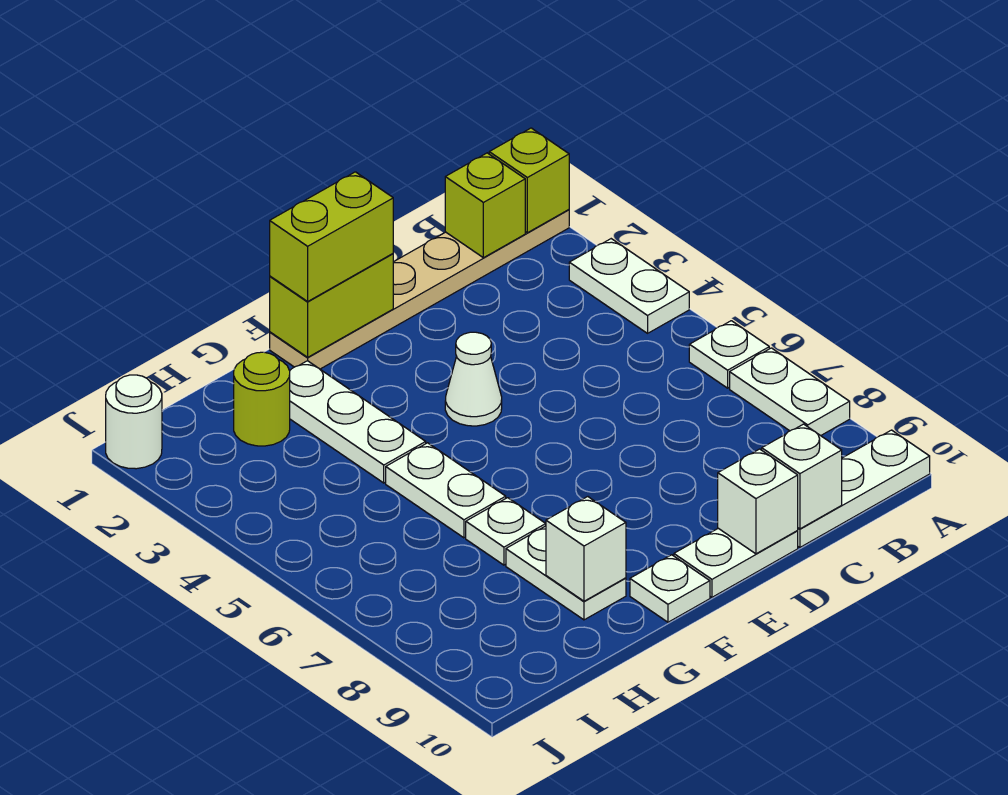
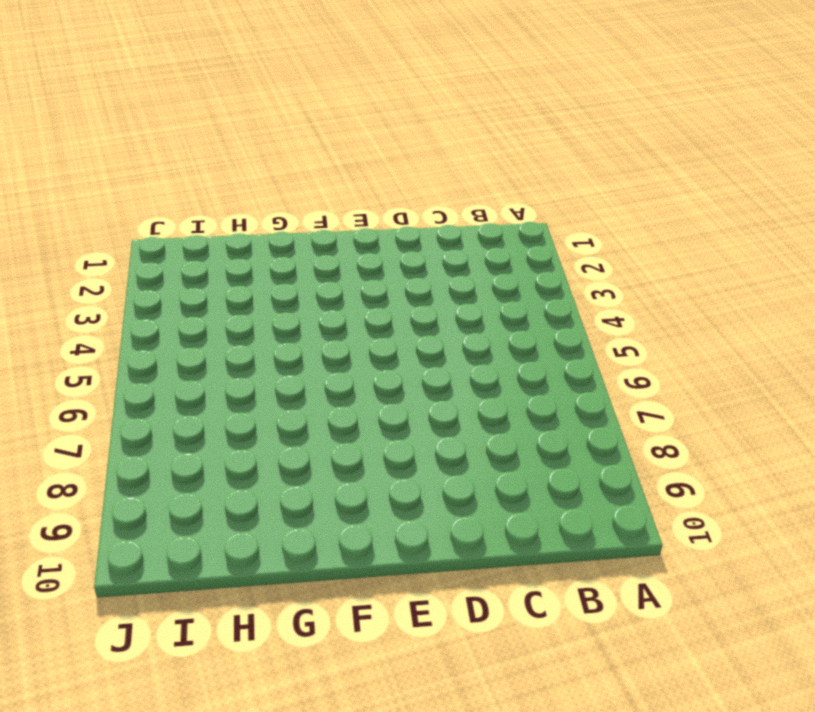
none -> tan 1x6 plate [270,210,569,369]
none -> white 1x2 plate [569,239,689,333]
none -> white 1x1 plate [689,321,769,388]

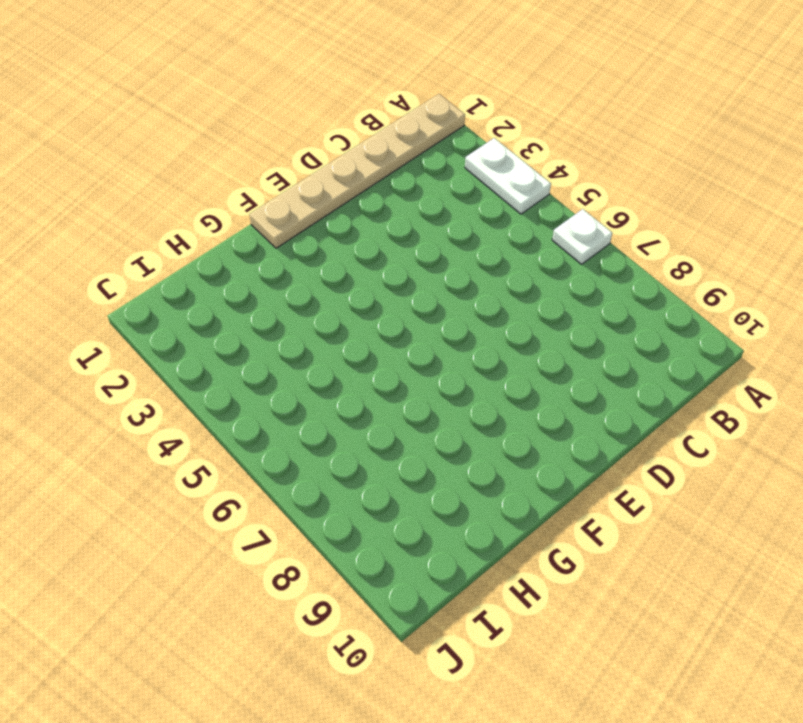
none -> white 1x2 plate [730,348,850,436]
none -> white 1x3 plate [797,430,930,547]
none -> white 1x2 plate [674,528,798,597]

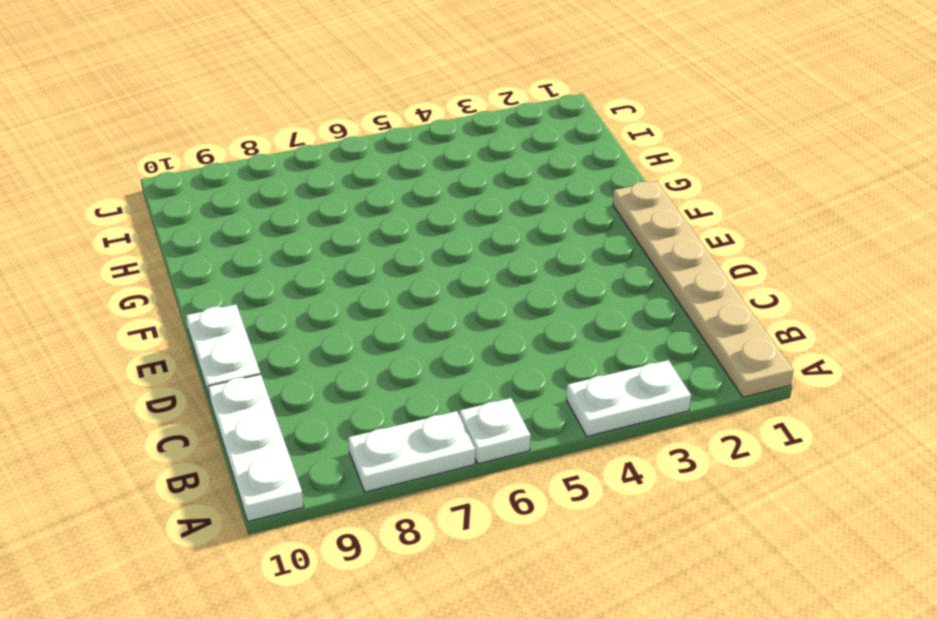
none -> white 1x1 cone [445,332,502,426]
none -> white 1x1 plate [630,555,710,622]
none -> white 1x3 plate [290,361,426,483]

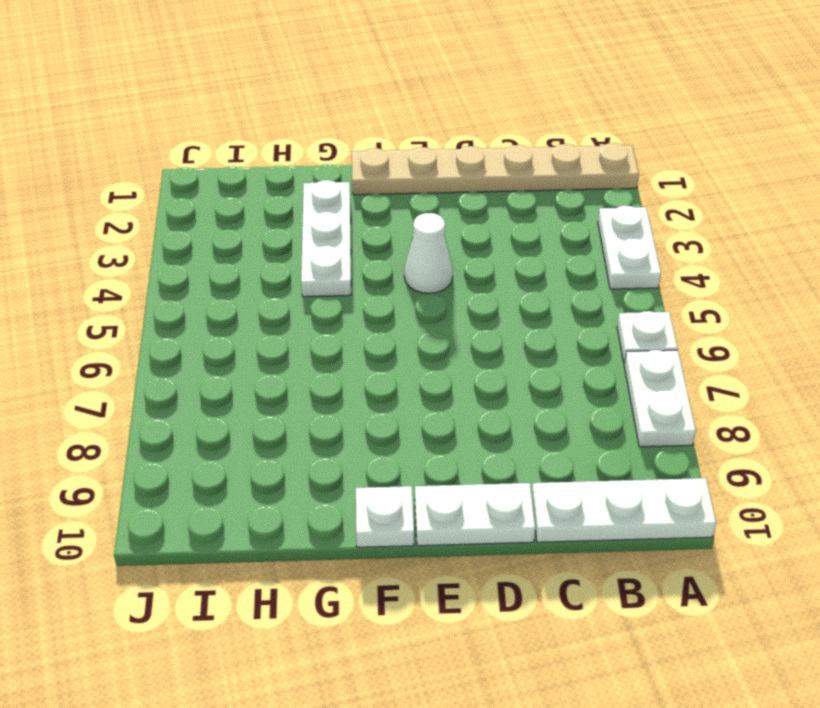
none -> white 1x2 plate [386,443,506,538]
none -> white 1x1 plate [466,498,546,565]
none -> white 1x2 plate [506,526,626,620]

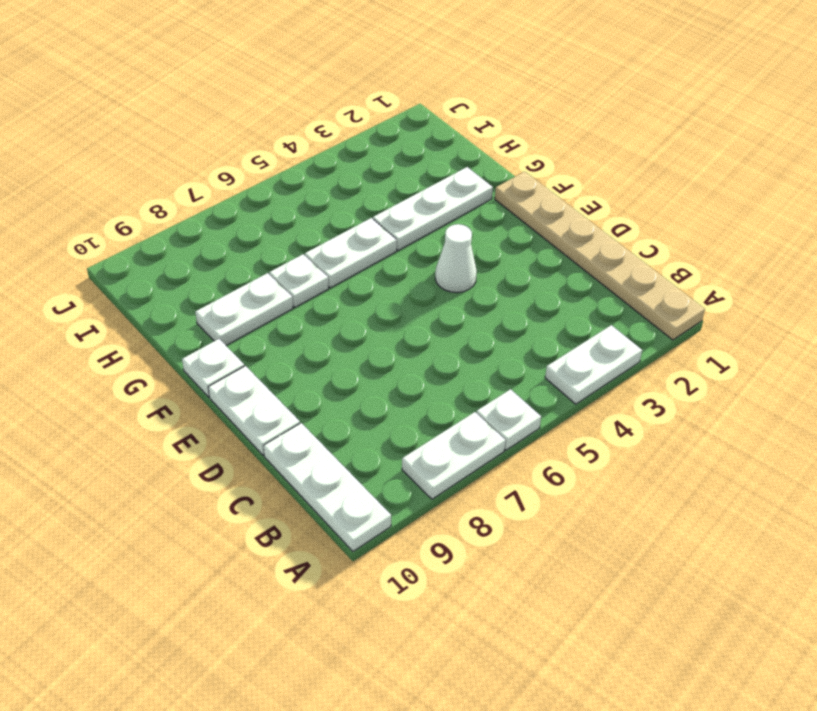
none -> lime 1x1 round brick [234,352,290,446]
none -> white 1x1 round brick [106,375,162,469]
none -> lime 1x1 brick [489,128,569,233]

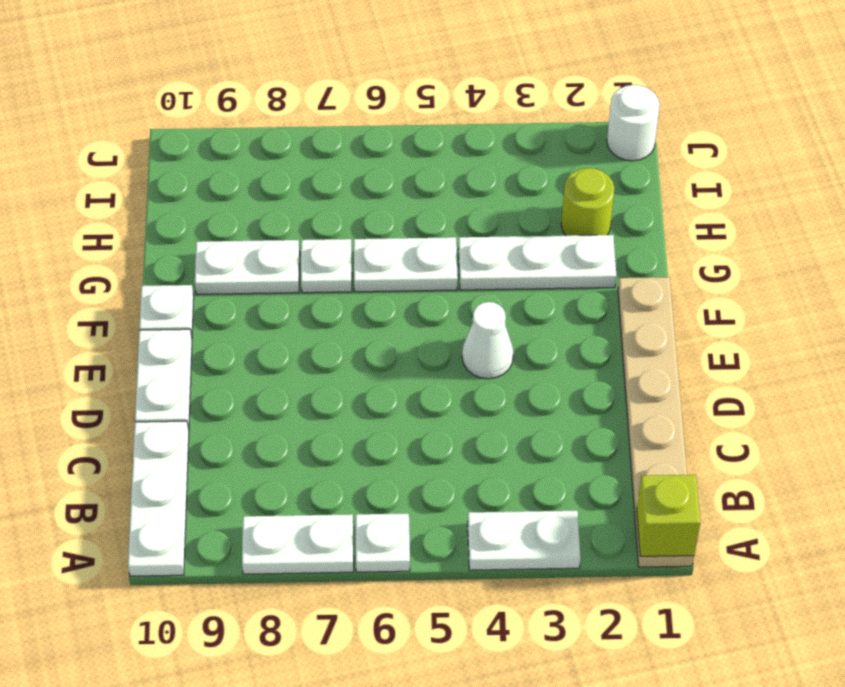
none -> lime 1x1 brick [445,153,525,258]
none -> white 1x1 brick [762,424,842,529]
none -> white 1x1 brick [718,449,798,554]

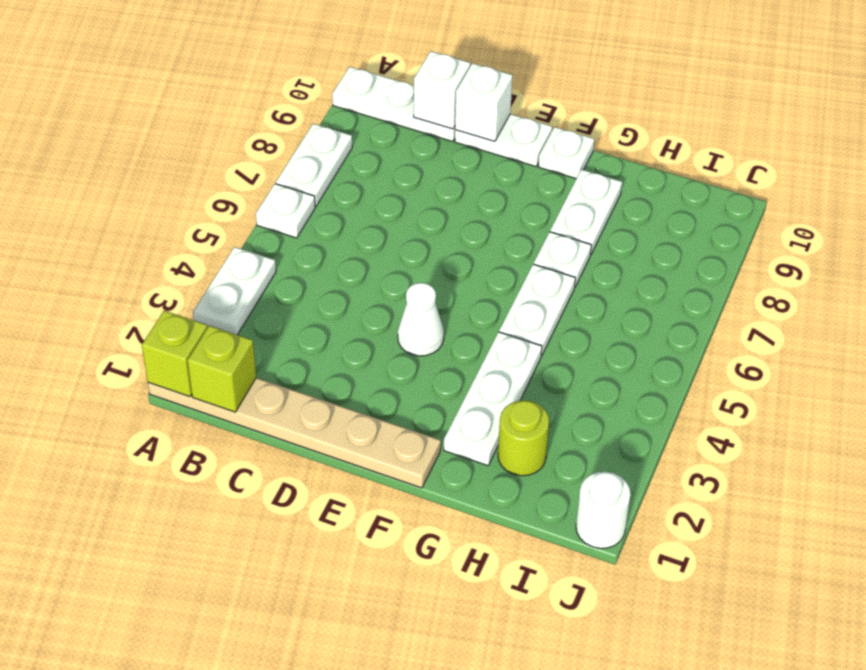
none -> lime 1x2 brick [270,254,393,357]
none -> white 1x1 brick [546,497,626,601]
none -> lime 1x2 brick [270,172,393,301]

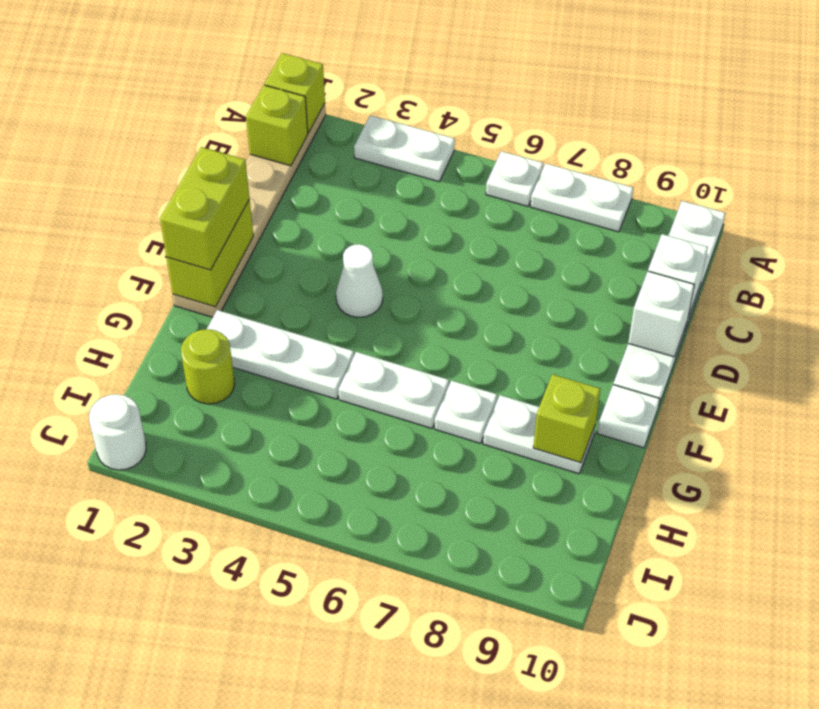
lime 1x1 brick [533,374,600,463] -> white 1x1 brick [546,497,626,601]

